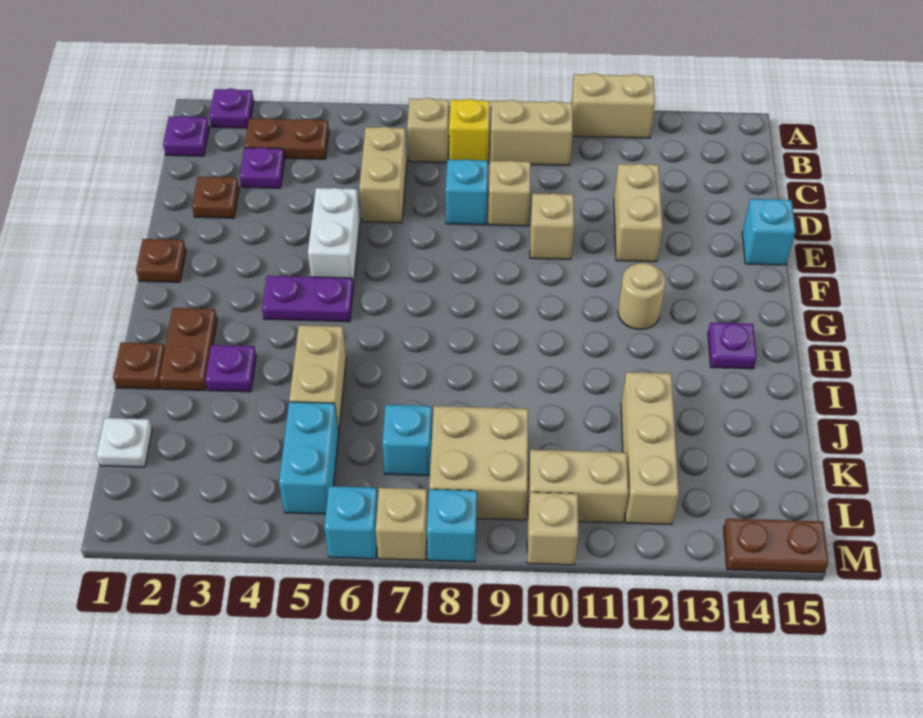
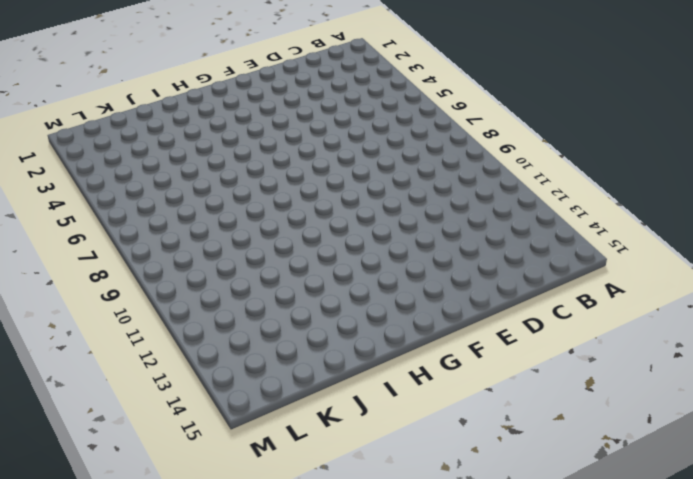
none -> purple 1x1 plate [209,88,254,128]
none -> tan 1x2 brick [572,73,655,138]
none -> purple 1x1 plate [163,116,209,156]
none -> brown 1x2 plate [245,118,329,159]

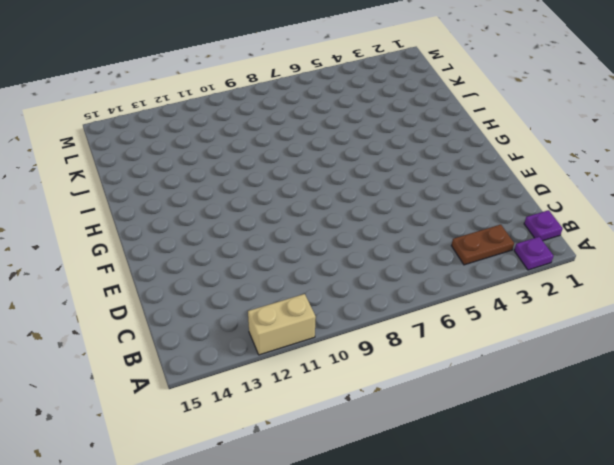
none -> tan 1x1 brick [407,98,449,162]
none -> yellow 1x1 brick [449,99,490,161]
none -> tan 1x2 brick [490,100,573,165]
none -> purple 1x1 plate [240,147,285,188]

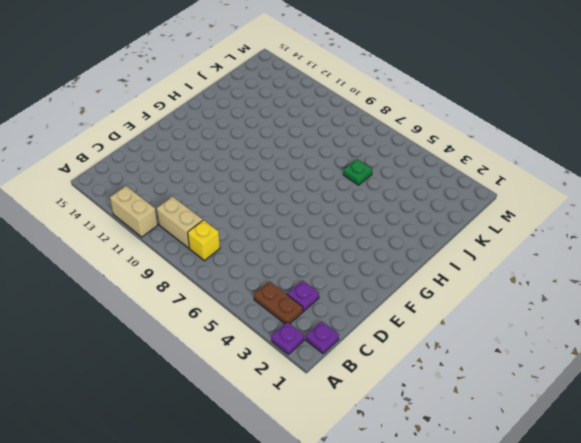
green 1x1 plate [343,159,372,185] -> none
none -> tan 1x1 brick [407,98,449,162]
none -> tan 1x2 brick [359,127,407,223]
none -> brown 1x1 plate [192,177,239,218]
none -> cyan 1x1 brick [446,159,488,225]

